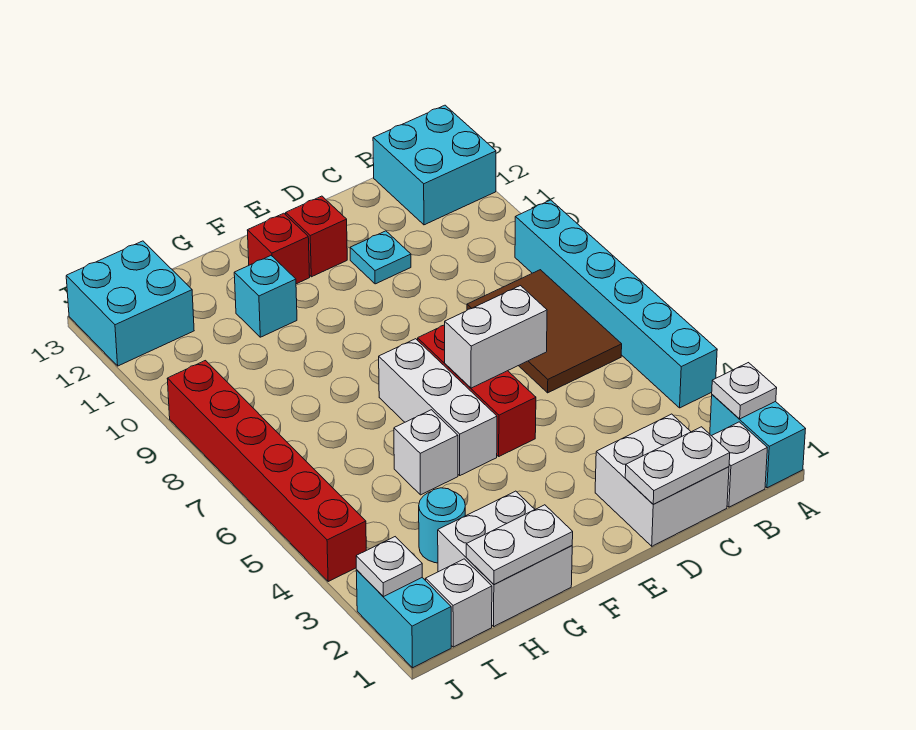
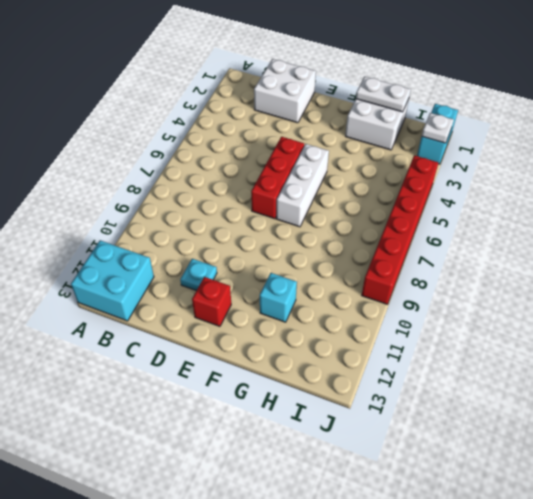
none -> cyan 1x2 brick [710,395,805,488]
none -> cyan 1x6 brick [515,200,717,408]
none -> white 1x1 brick [712,422,767,507]

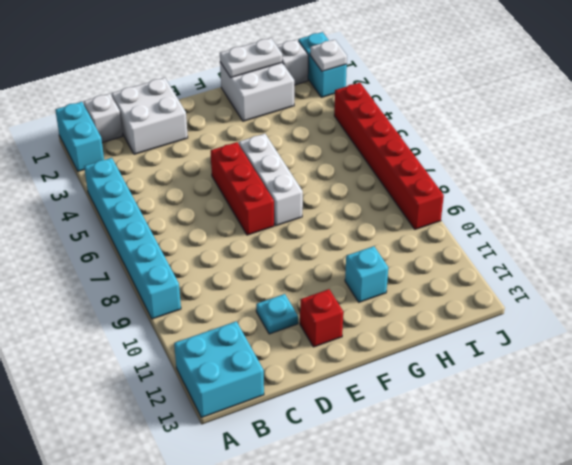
none -> brown 2x3 tile [467,270,622,393]
none -> red 1x1 brick [247,213,310,284]
none -> white 1x1 brick [394,410,458,495]

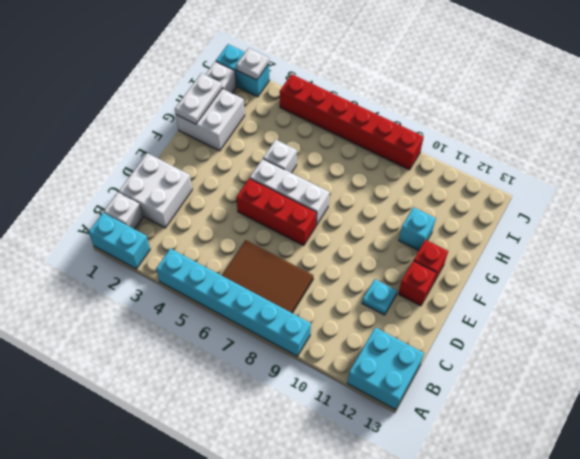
none -> cyan 1x1 round brick [419,488,465,563]
none -> cyan 2x2 brick [66,241,194,366]
none -> white 1x1 plate [712,363,777,419]

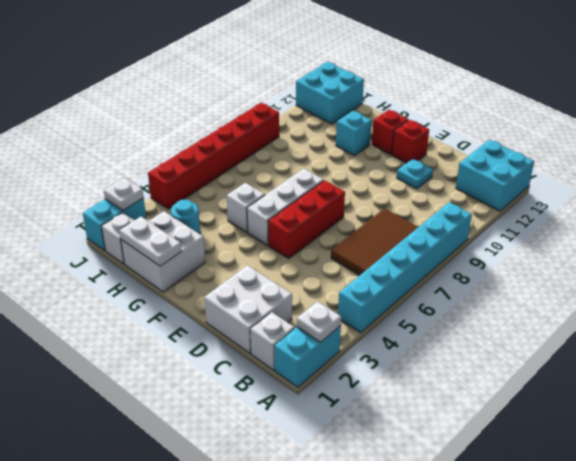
none -> white 1x2 plate [625,427,730,504]
none -> white 1x2 brick [445,286,547,388]

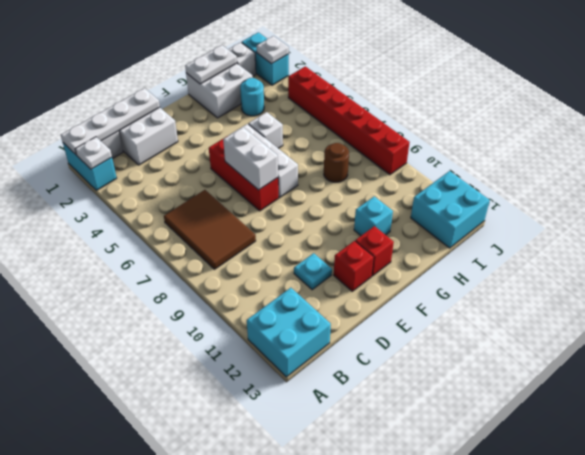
white 1x4 plate [61,88,160,155] -> white 1x2 plate [625,427,730,504]
white 1x2 brick [223,127,278,190] -> white 1x2 brick turned to [445,286,547,388]
brown 1x1 round brick [324,143,349,182] -> none
none -> cyan 1x6 brick [515,200,717,408]

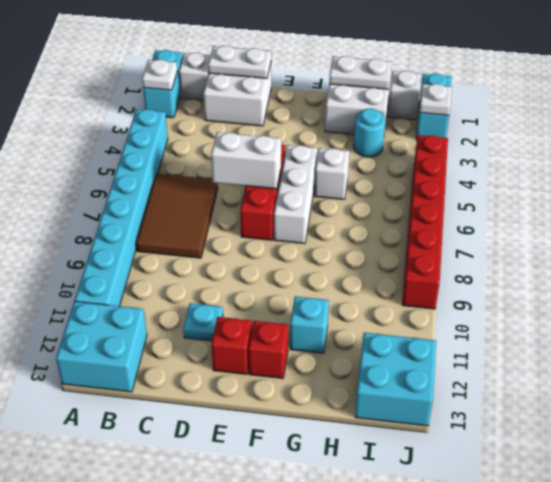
cyan 1x8 brick [75,109,168,306] -> cyan 1x6 brick [515,200,717,408]

